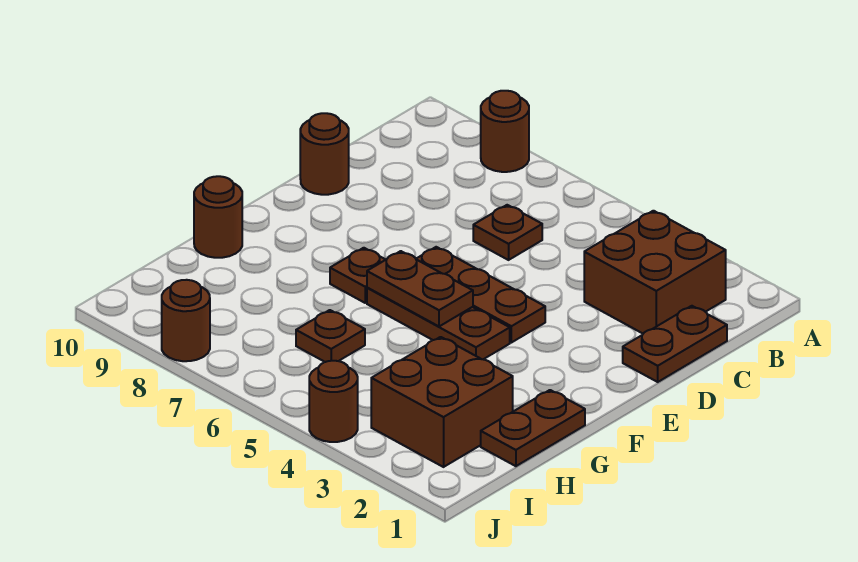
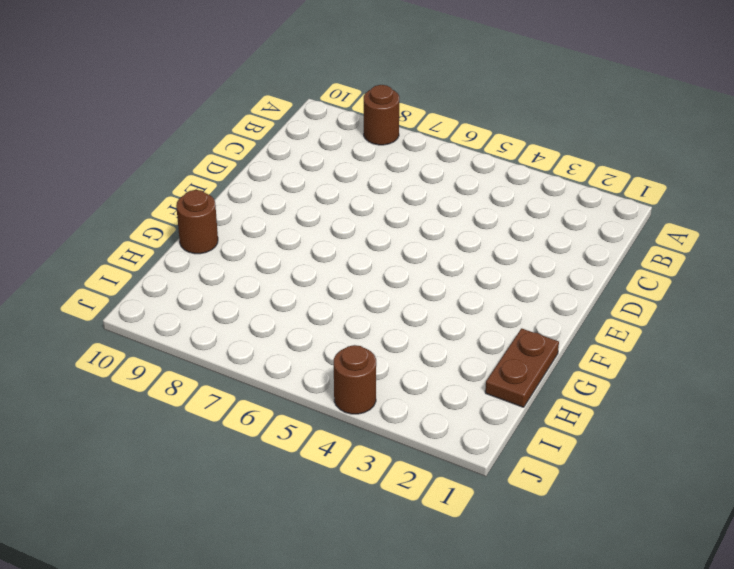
none -> brown 2x2 brick [584,211,726,334]
none -> brown 1x2 plate [623,306,727,382]
none -> brown 1x1 plate [473,205,542,260]

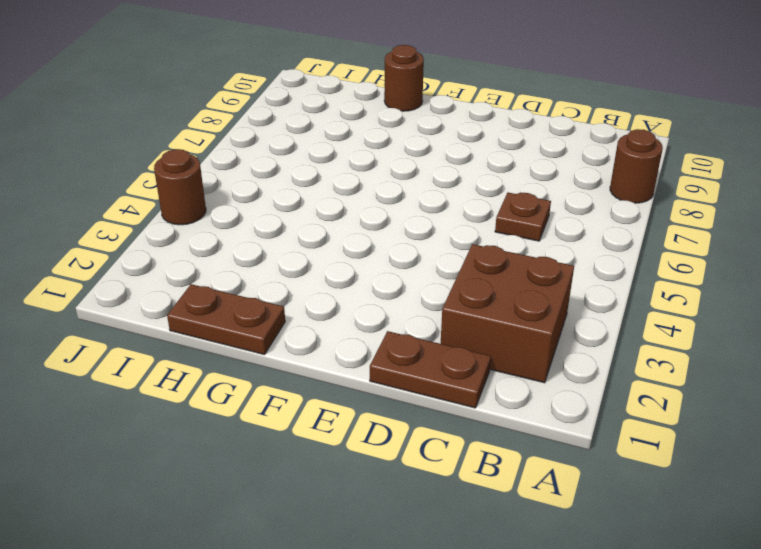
none -> brown 1x1 round brick [300,113,349,195]
none -> brown 1x3 plate [416,247,545,343]
none -> brown 1x3 plate [367,288,510,359]

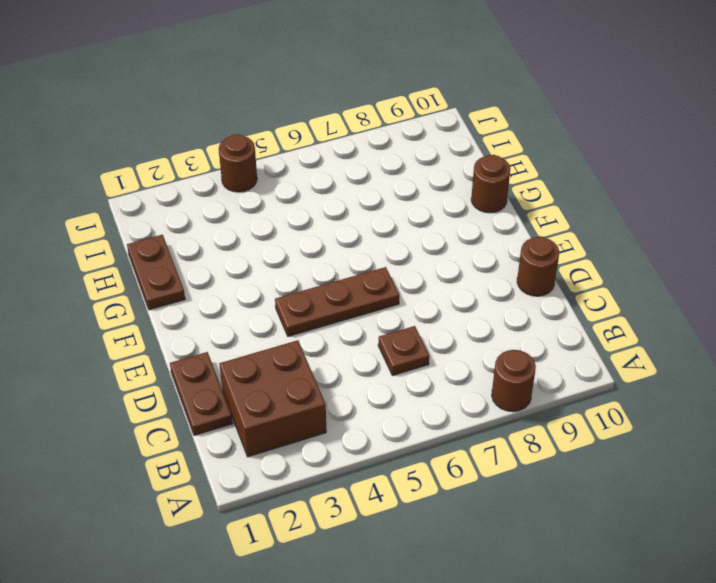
none -> brown 1x3 plate [367,288,510,359]
none -> brown 1x1 plate [330,248,386,303]
none -> brown 2x2 brick [371,337,513,467]

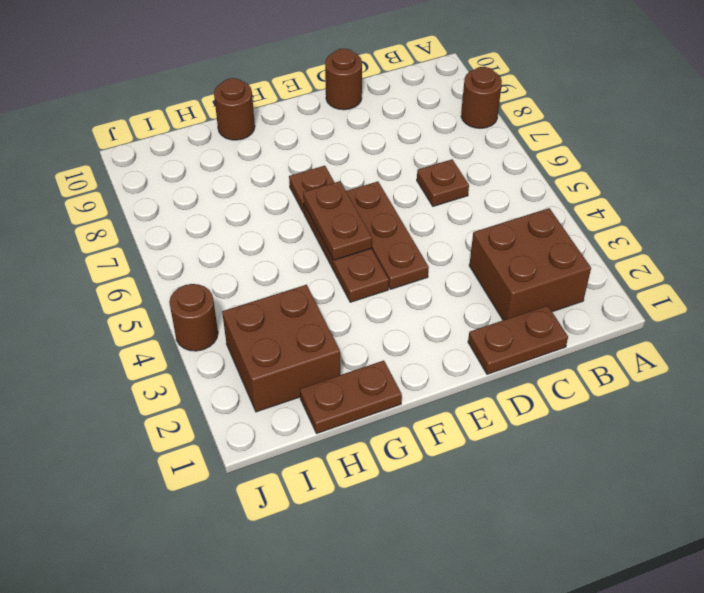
none -> brown 1x1 plate [296,310,365,362]
none -> brown 1x1 round brick [162,280,210,361]

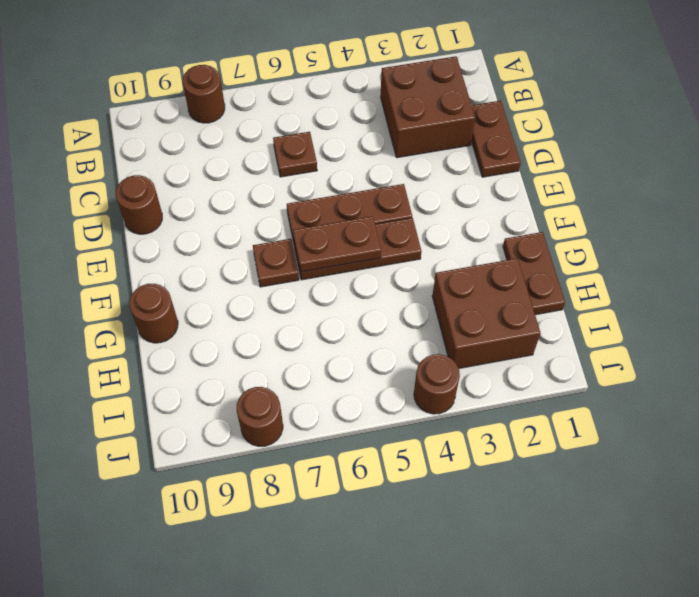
none -> brown 1x1 plate [296,310,365,362]

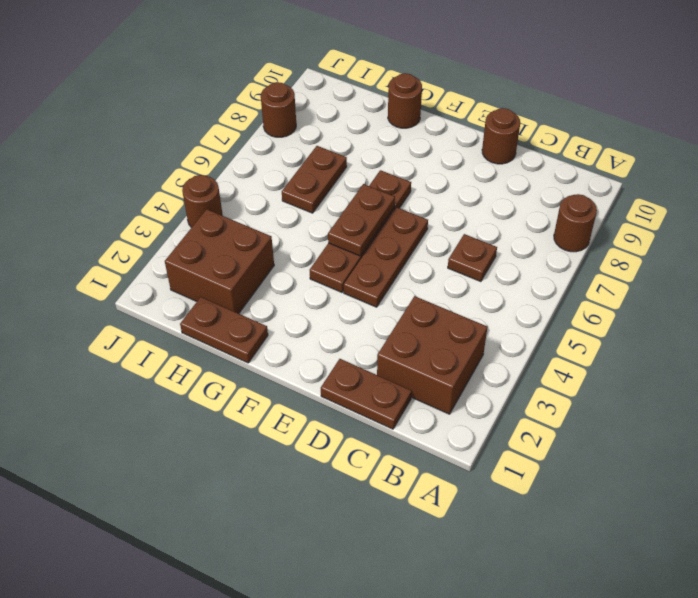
brown 1x2 plate [282,146,347,213] -> brown 1x1 plate [296,310,365,362]

